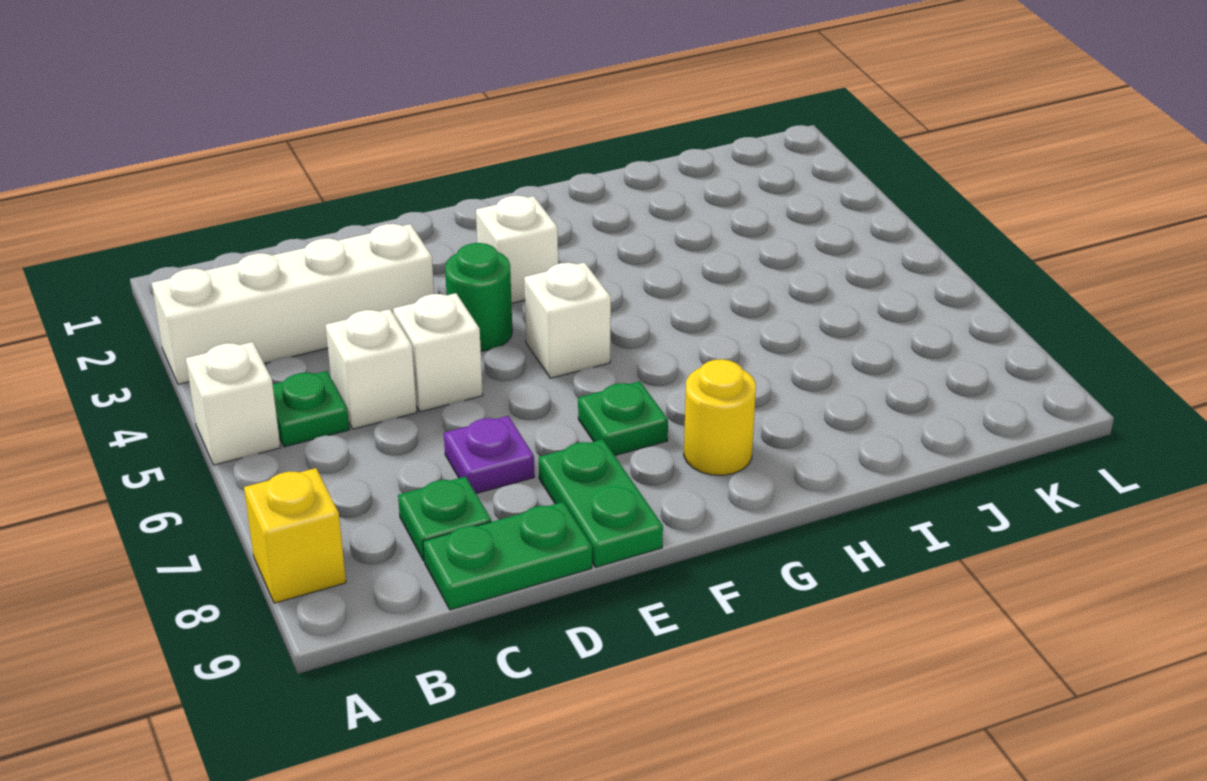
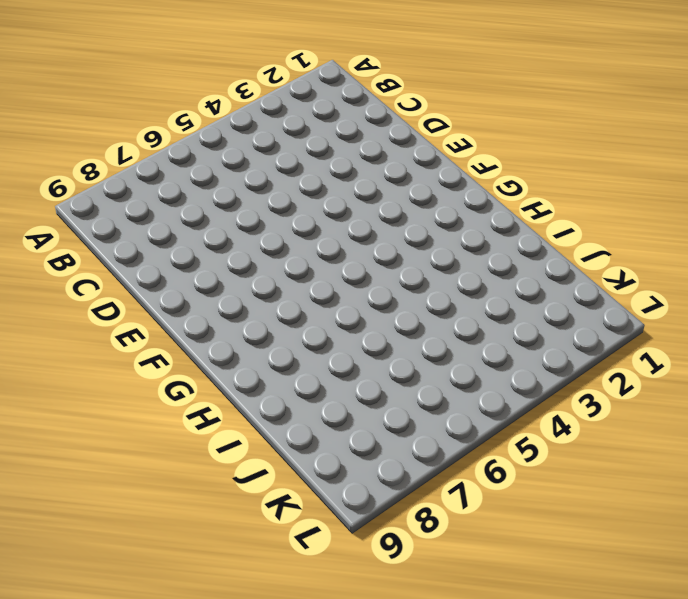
none -> white 1x4 brick [152,224,434,384]
none -> white 1x1 brick [186,342,280,465]
none -> yellow 1x1 brick [244,468,346,603]

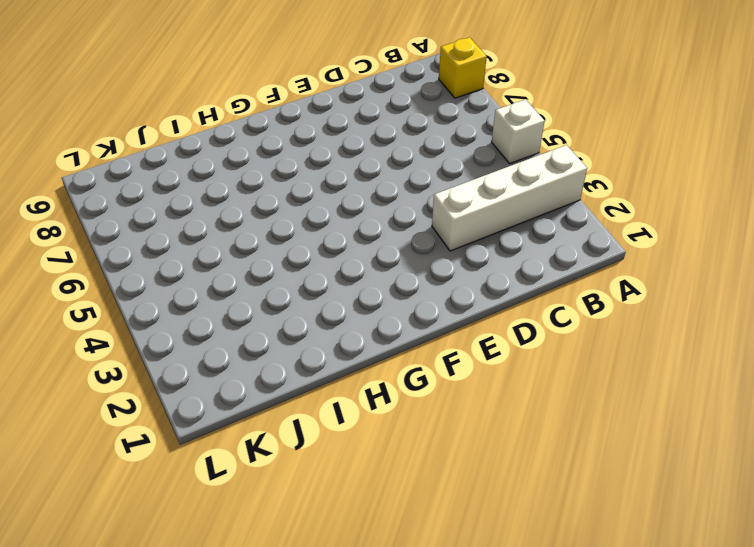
none -> green 1x1 plate [273,371,349,447]
none -> white 1x1 brick [326,309,417,429]
none -> green 1x1 plate [398,477,491,561]

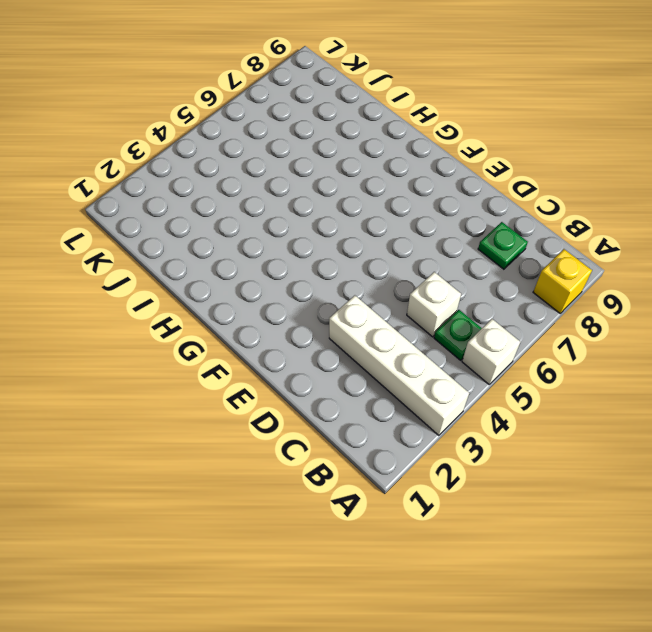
none -> green 1x2 plate [423,502,592,610]
none -> white 1x1 brick [393,293,483,412]
none -> purple 1x1 plate [444,416,534,494]

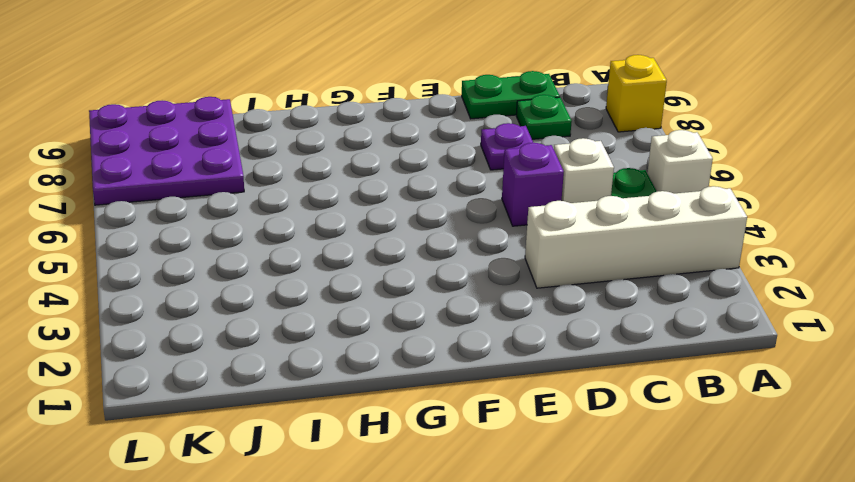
purple 1x1 brick [502,143,564,226] -> white 1x1 brick [393,293,483,412]
purple 3x3 plate [89,97,244,205] -> none
none -> green 1x1 round brick [445,243,512,351]
none -> green 1x2 plate [539,439,663,567]
none -> white 1x1 brick [476,196,558,303]

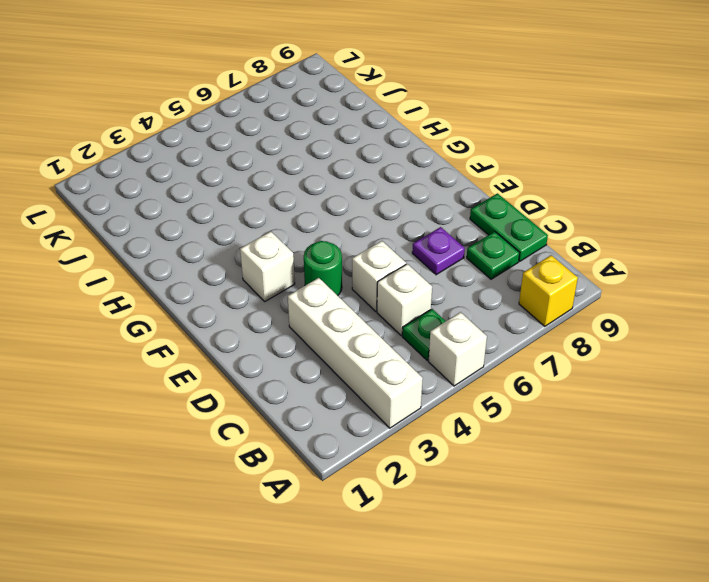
none -> green 1x2 plate [539,439,663,567]
none -> white 1x1 brick [524,262,611,378]
none -> green 1x1 plate [578,381,668,456]

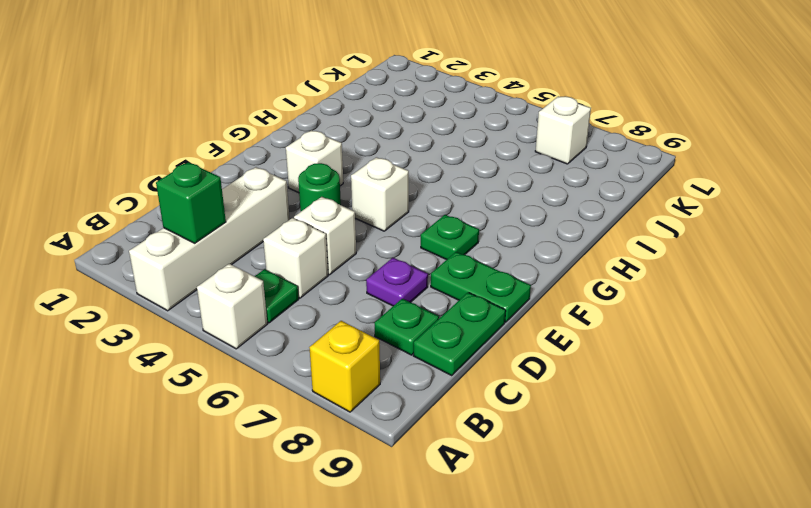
green 1x1 brick [156,162,226,243] -> none
white 1x1 brick [535,96,591,164] -> none
none -> yellow 1x1 round brick [684,359,756,475]

